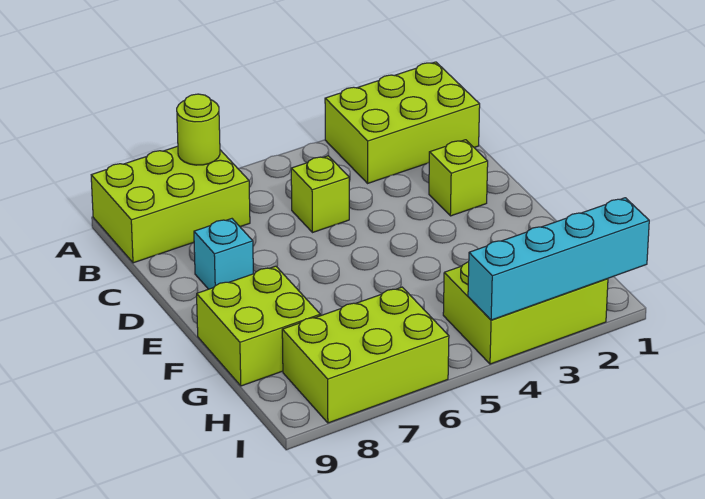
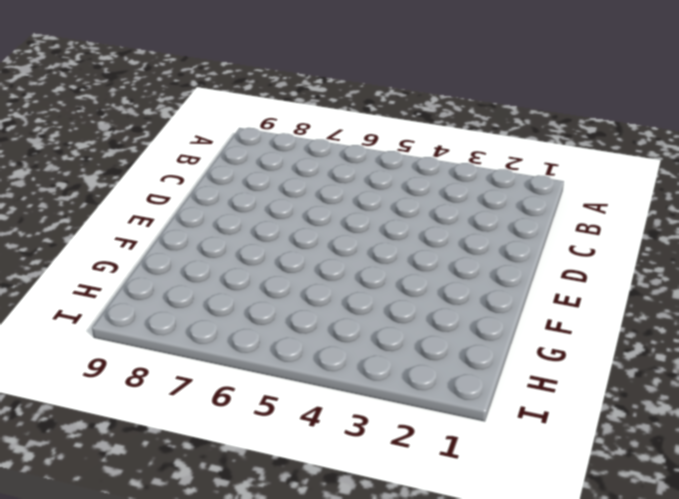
none -> lime 2x3 brick [325,62,480,183]
none -> lime 2x3 brick [91,146,250,263]

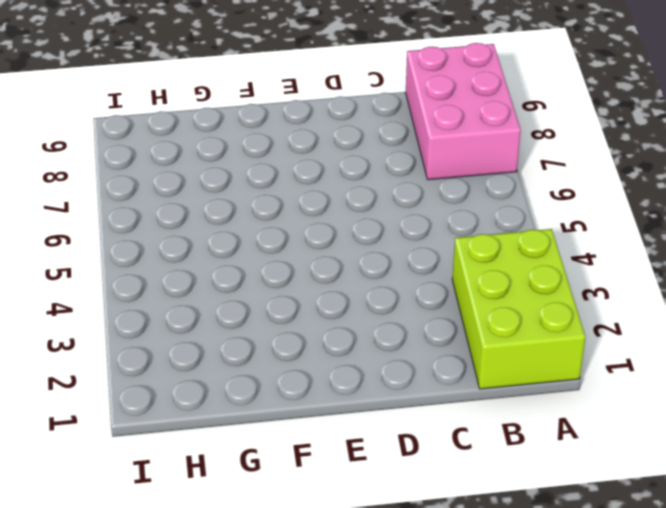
pink 2x3 brick [406,43,521,180] -> lime 2x3 brick [91,146,250,263]
none -> lime 1x1 brick [291,156,349,233]
none -> lime 1x1 brick [429,140,488,216]

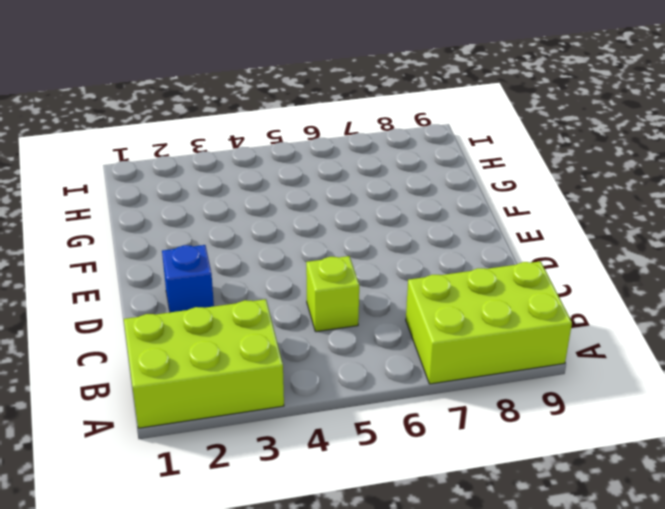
blue 1x1 brick [162,245,214,312] -> lime 1x1 brick [429,140,488,216]
none -> cyan 1x1 brick [194,219,253,289]
none -> lime 2x2 brick [197,266,320,386]

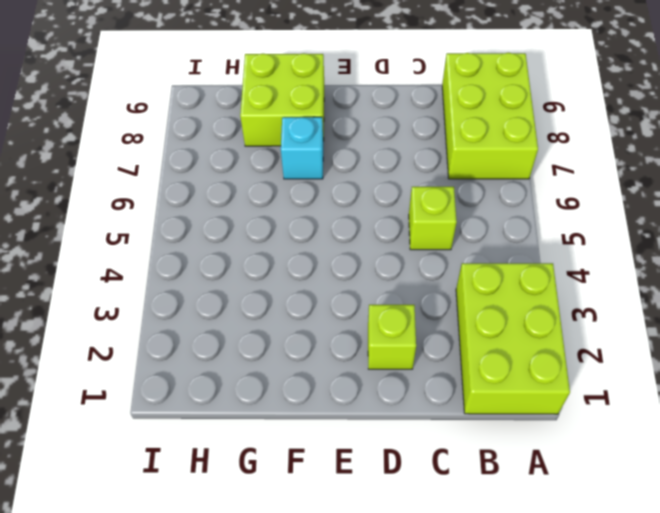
cyan 1x1 brick [281,117,323,179] -> cyan 1x1 brick moved to [194,219,253,289]
none -> lime 2x3 brick [443,262,608,364]
none -> lime 2x3 brick [282,287,449,423]

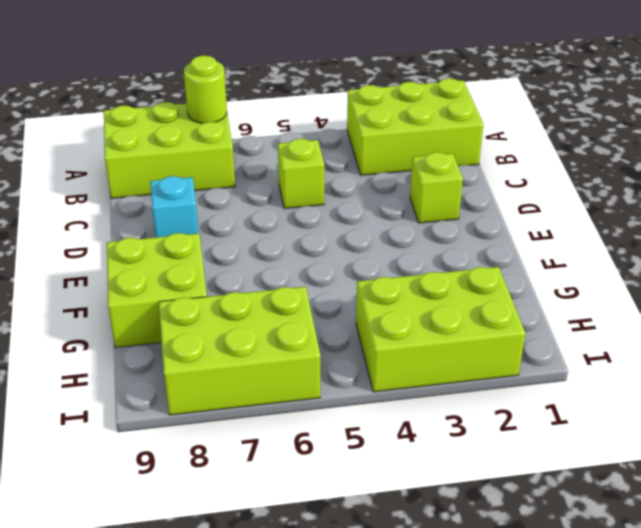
none -> cyan 1x4 brick [468,198,649,320]

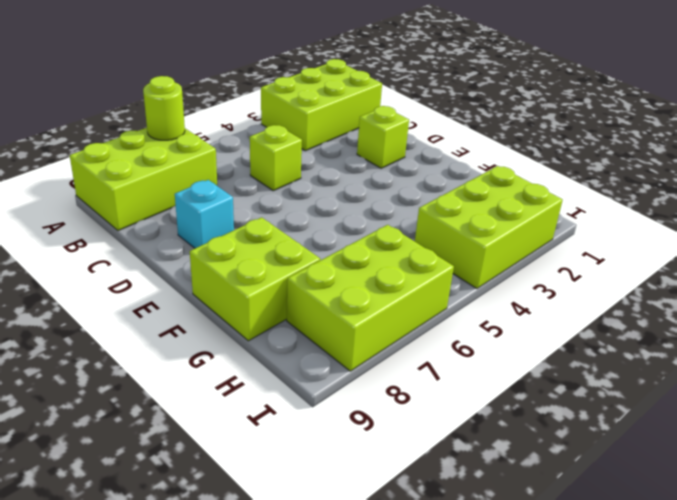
none -> cyan 1x4 brick [468,198,649,320]

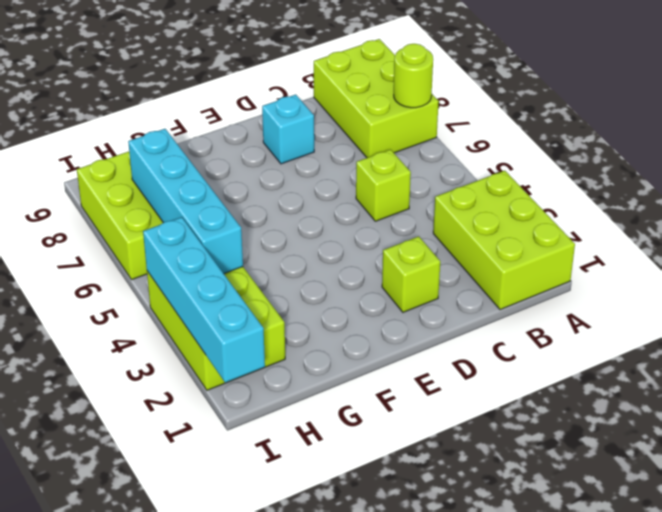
cyan 1x4 brick [128,129,243,274] -> none
none -> lime 2x2 brick [197,266,320,386]

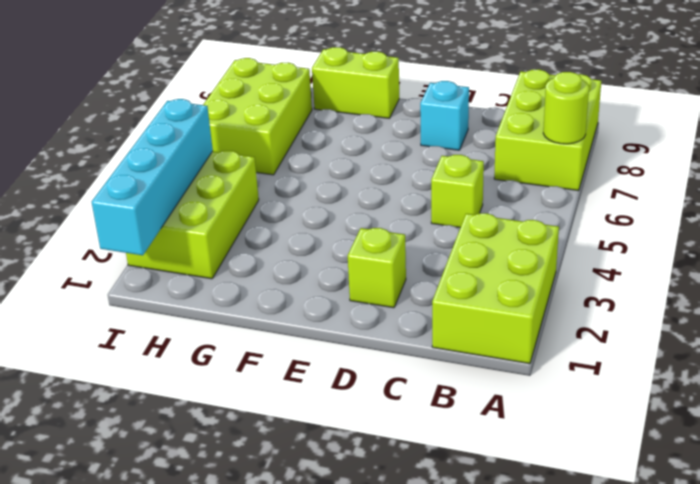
lime 1x2 brick [312,47,399,118] -> lime 2x2 brick [197,266,320,386]

